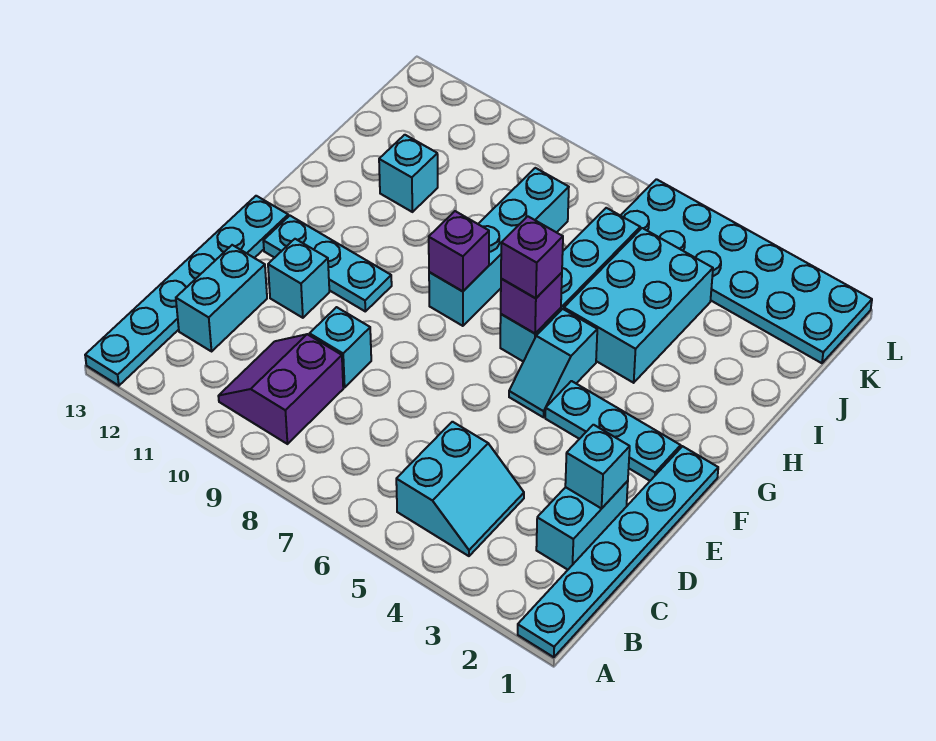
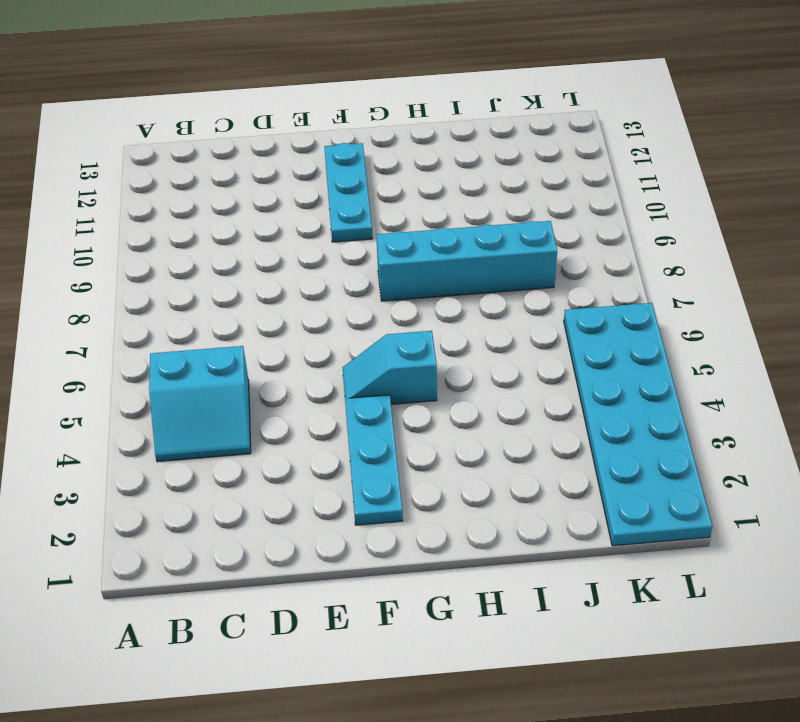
none -> cyan 1x6 plate [518,446,718,657]
none -> cyan 1x6 plate [85,196,288,386]
none -> purple 2x2 slope [218,334,343,444]

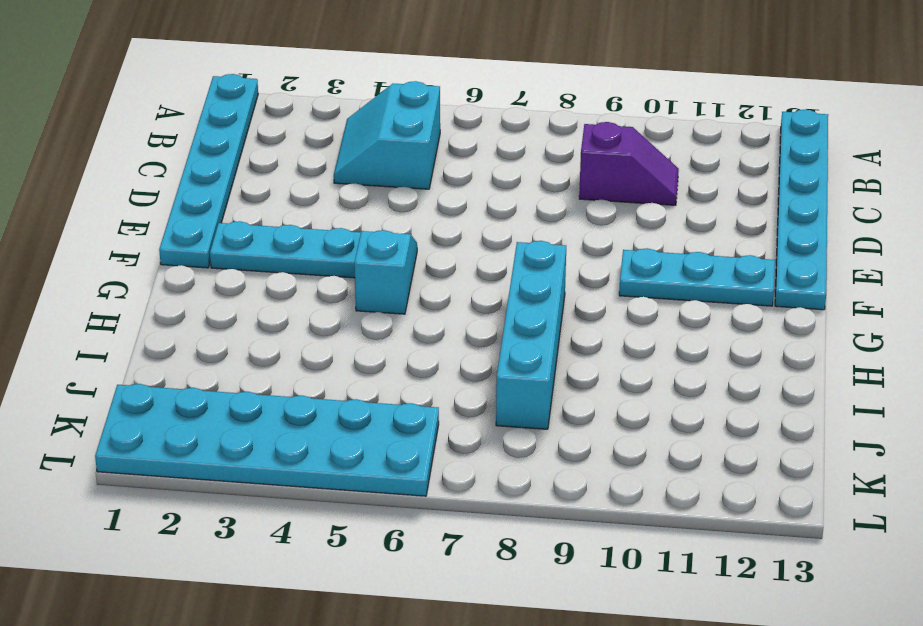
purple 1x2 slope [579,122,679,205] -> purple 2x2 slope [218,334,343,444]
none -> cyan 1x2 brick [536,481,628,570]
none -> cyan 1x2 brick [176,245,267,351]
none -> cyan 1x1 brick [310,307,371,387]

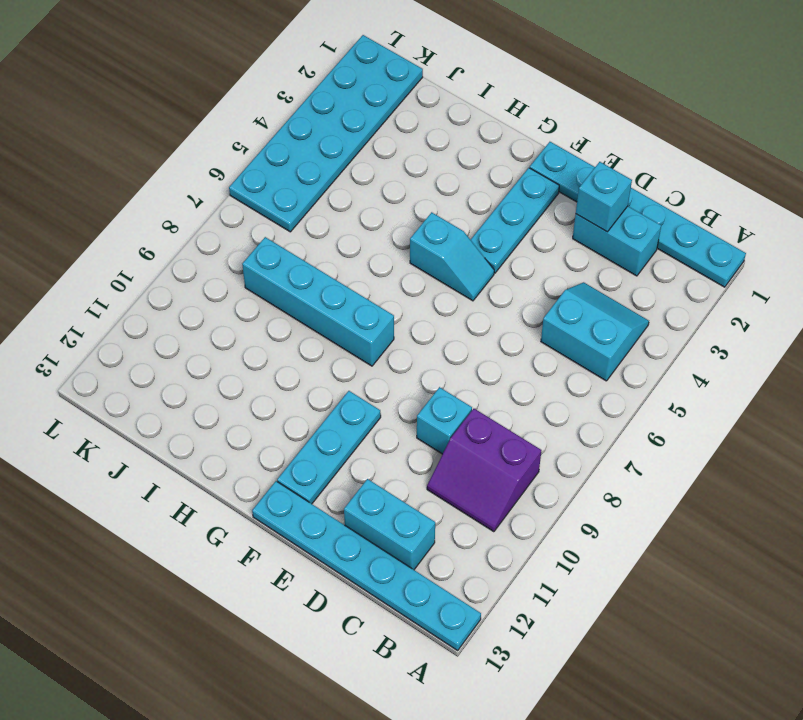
none -> cyan 1x1 brick [268,239,329,318]
none -> cyan 1x4 brick [500,208,640,362]
none -> cyan 2x3 brick [564,228,713,383]

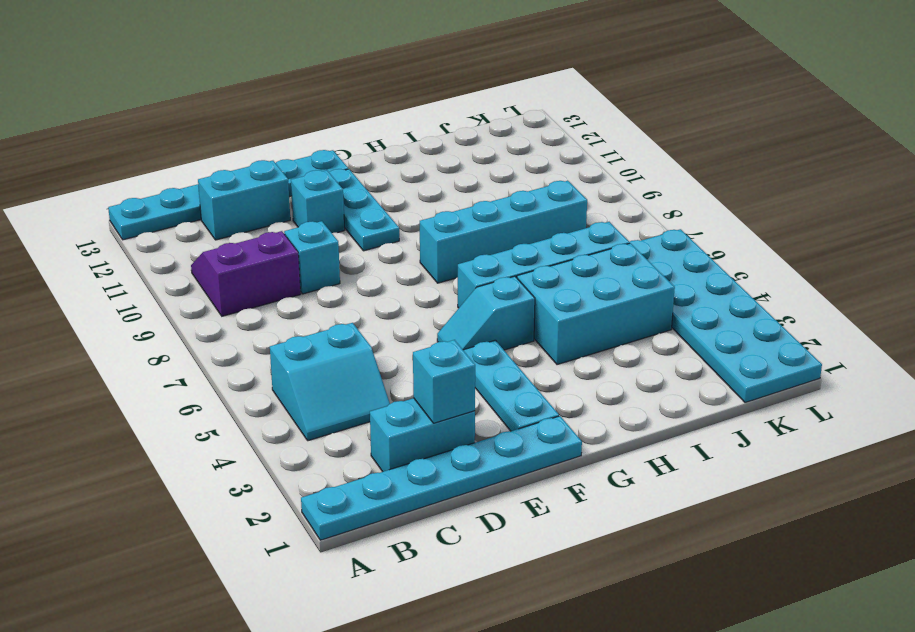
none -> cyan 1x1 brick [379,135,438,212]
none -> purple 1x1 brick [501,273,562,333]
none -> purple 1x1 brick [429,211,489,291]

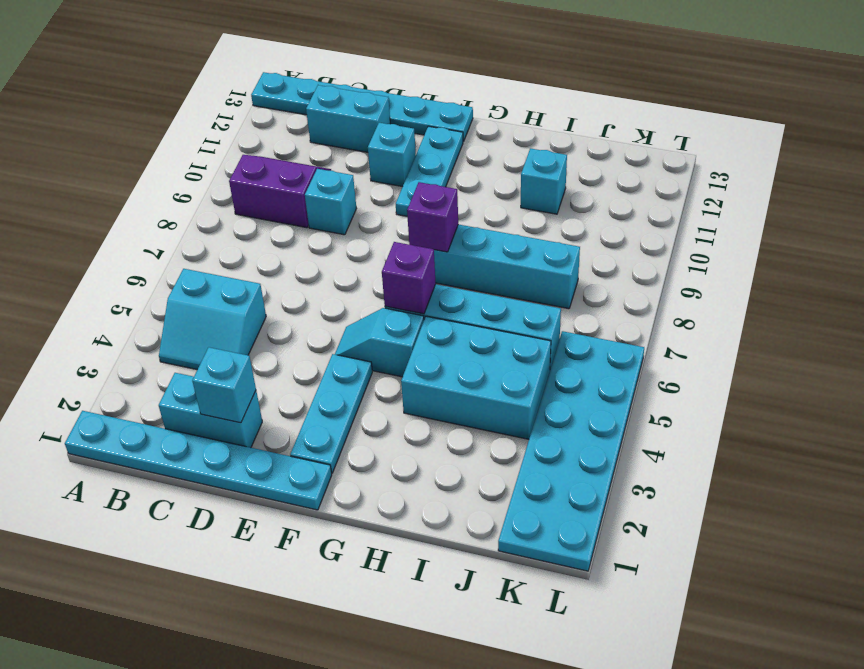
none -> purple 1x1 brick [501,216,563,298]

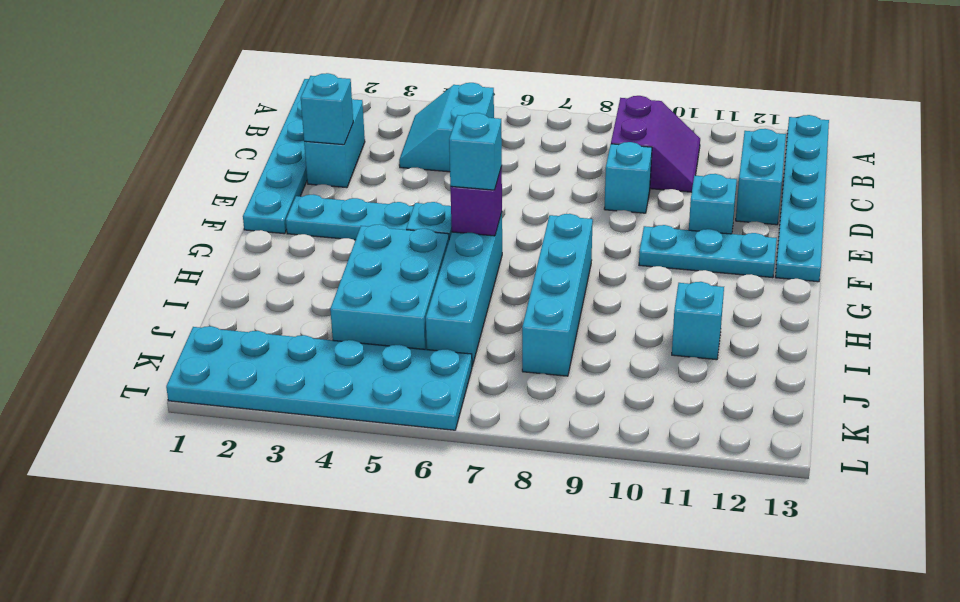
cyan 1x1 brick [449,113,502,190] -> purple 1x1 brick [501,216,563,298]
none -> purple 1x1 brick [429,211,489,291]

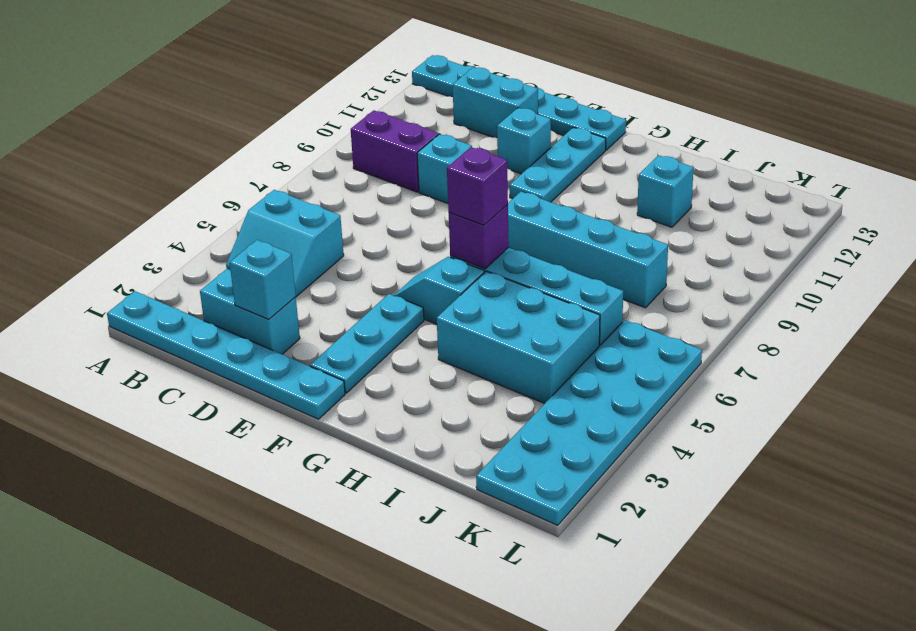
none -> purple 1x1 brick [429,211,489,291]

